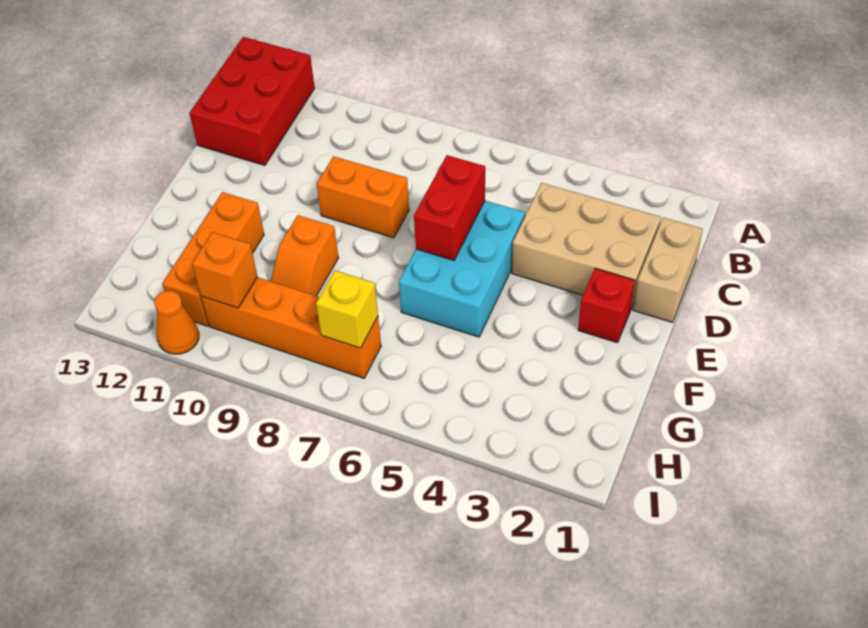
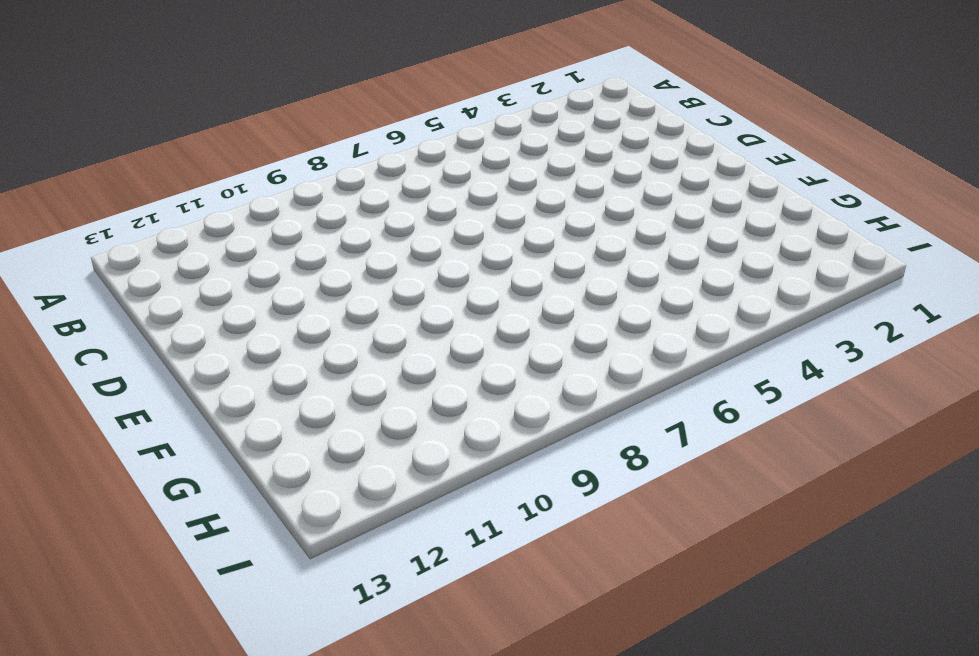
none -> red 2x3 brick [189,37,315,165]
none -> tan 1x2 brick [633,217,703,322]
none -> tan 2x3 brick [512,183,661,309]

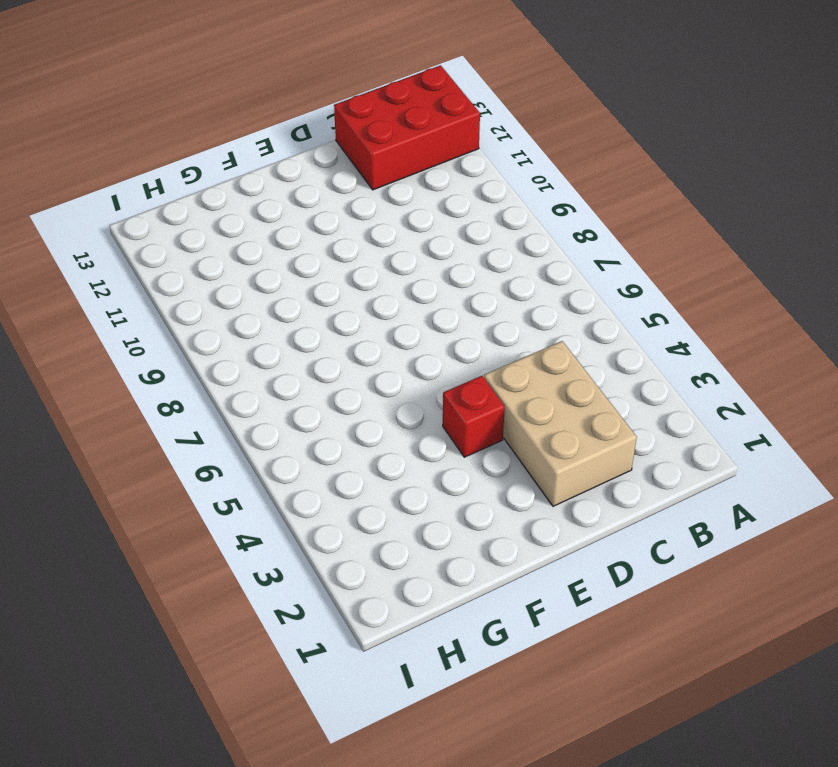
red 1x1 brick [443,376,505,457] -> red 1x1 brick moved to [578,268,635,343]
none -> tan 1x2 brick [633,217,703,322]
none -> cyan 2x3 brick [399,201,525,337]
none -> orange 1x2 brick [317,156,409,238]

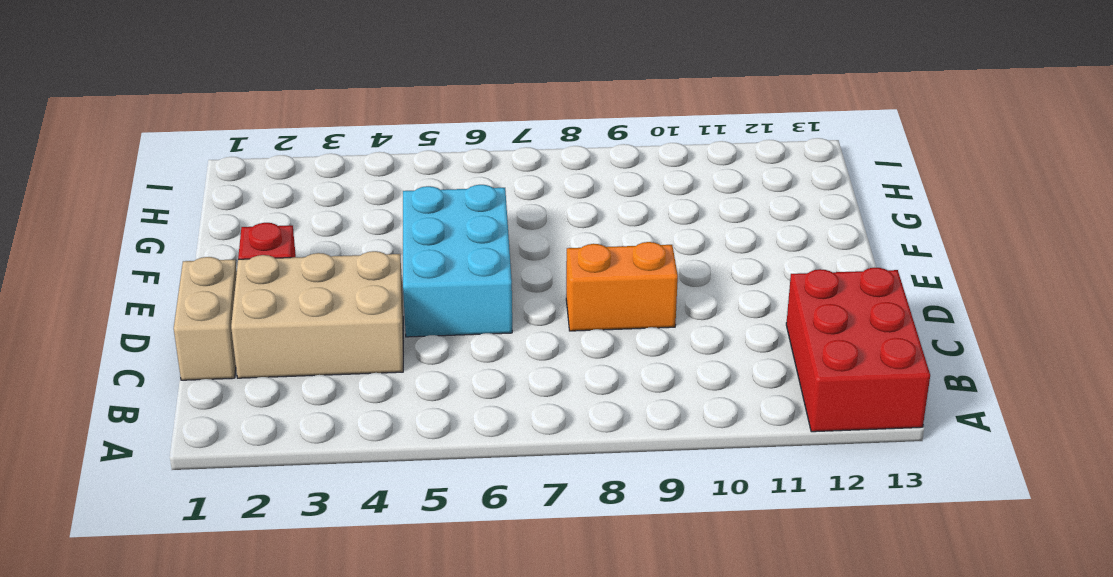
none -> orange 1x2 slope [271,215,339,296]
none -> orange 1x3 brick [162,192,264,326]
none -> orange 1x4 brick [201,277,381,378]

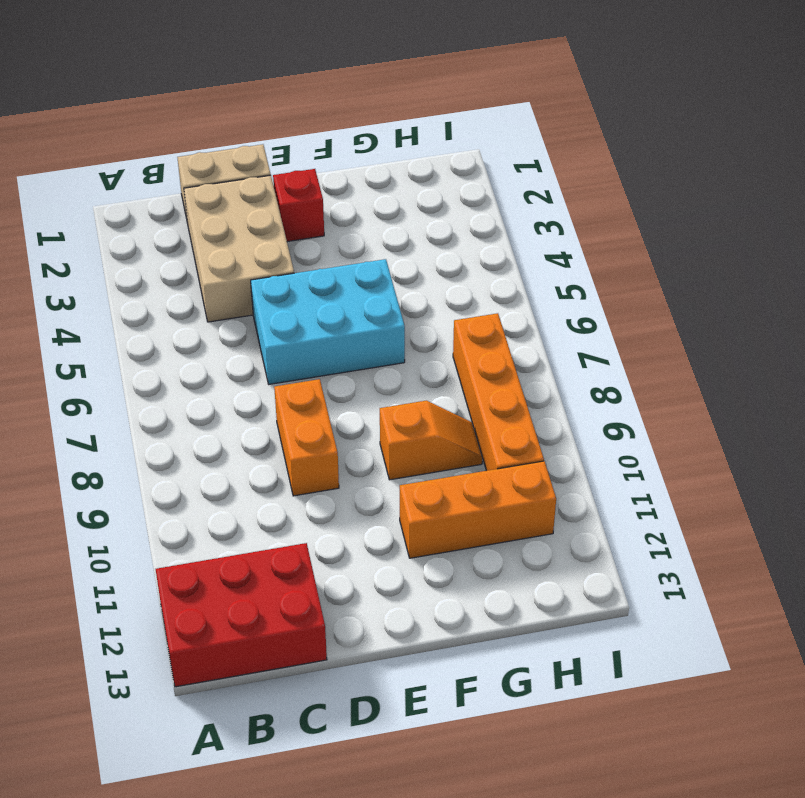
none -> orange 1x1 cone [154,291,199,354]
none -> red 1x2 brick [414,155,485,260]
none -> yellow 1x1 brick [316,271,378,348]

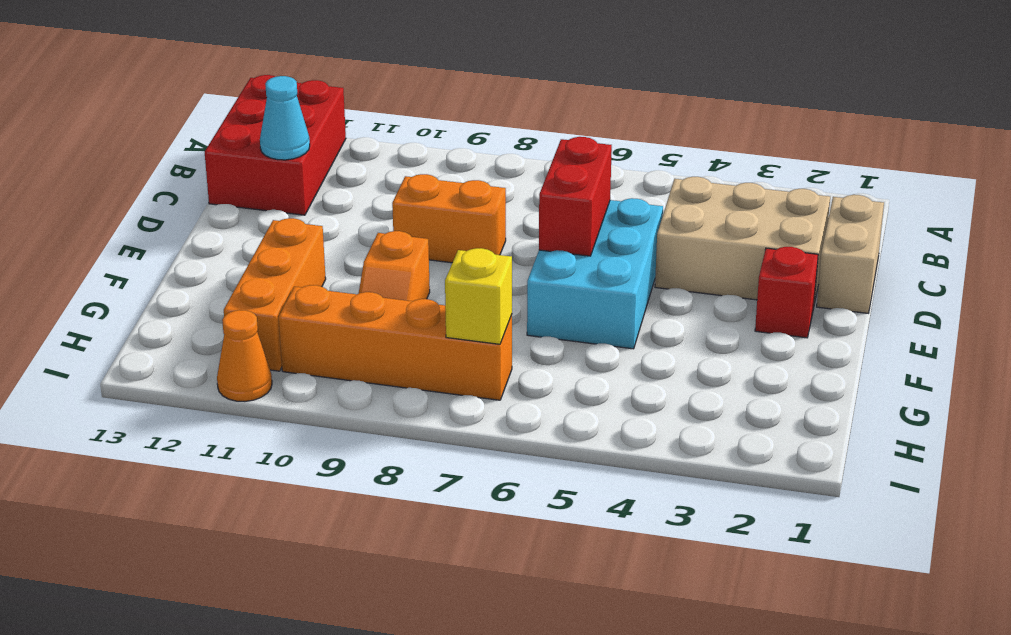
cyan 1x1 cone [260,76,310,160] -> none
none -> orange 1x1 brick [192,232,257,308]

